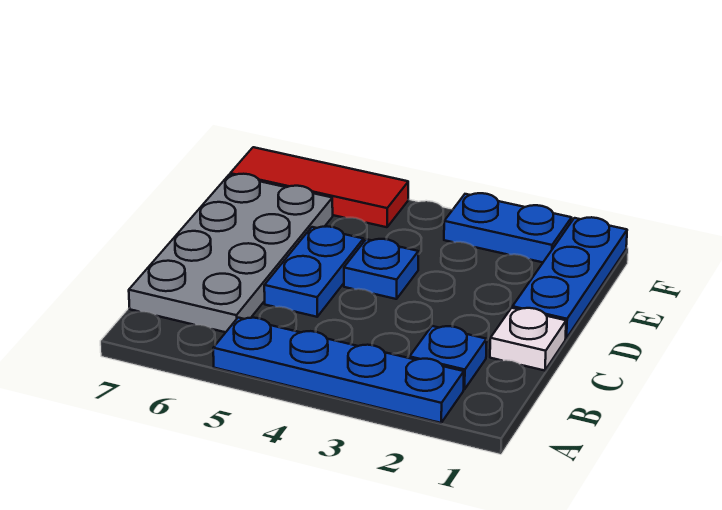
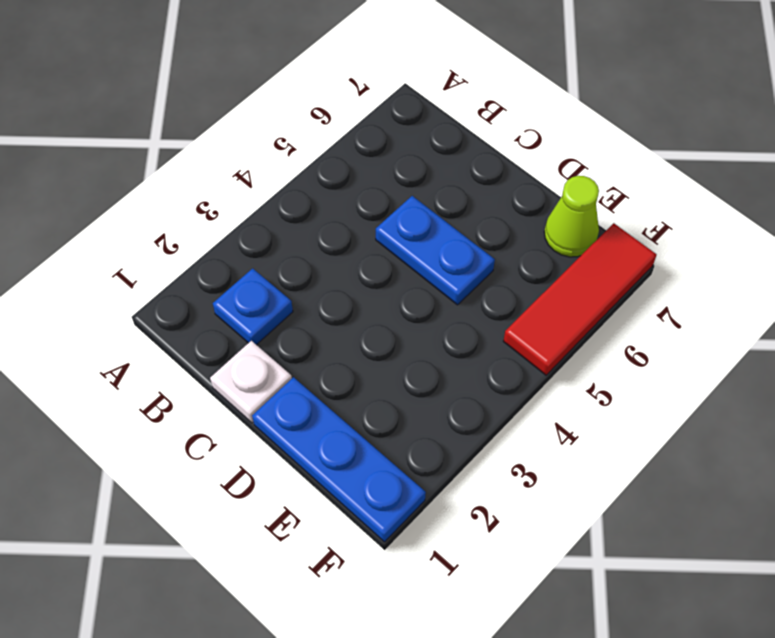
lime 1x1 cone [544,176,599,257] -> grey 2x4 plate [129,174,333,332]
none -> blue 1x4 plate [213,318,464,423]
none -> blue 1x1 plate [344,239,418,299]

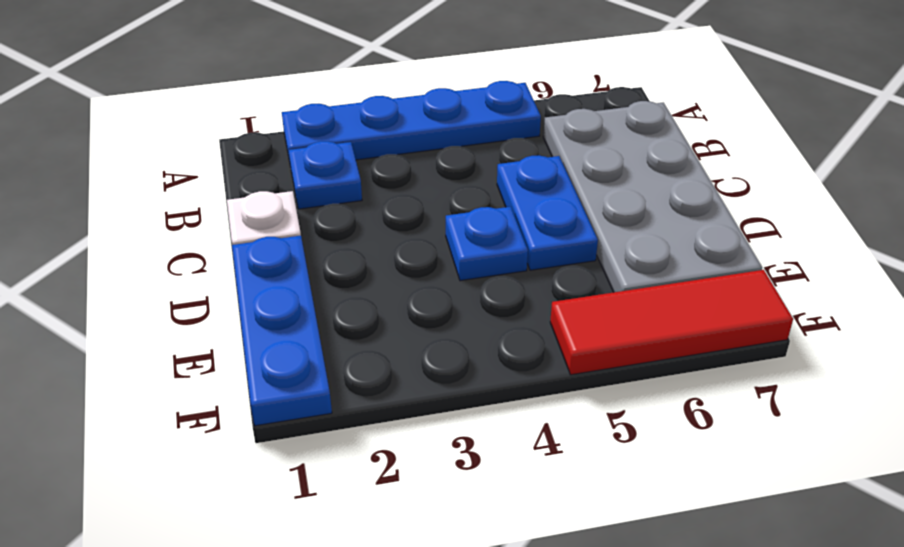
none -> blue 1x2 plate [444,193,572,262]

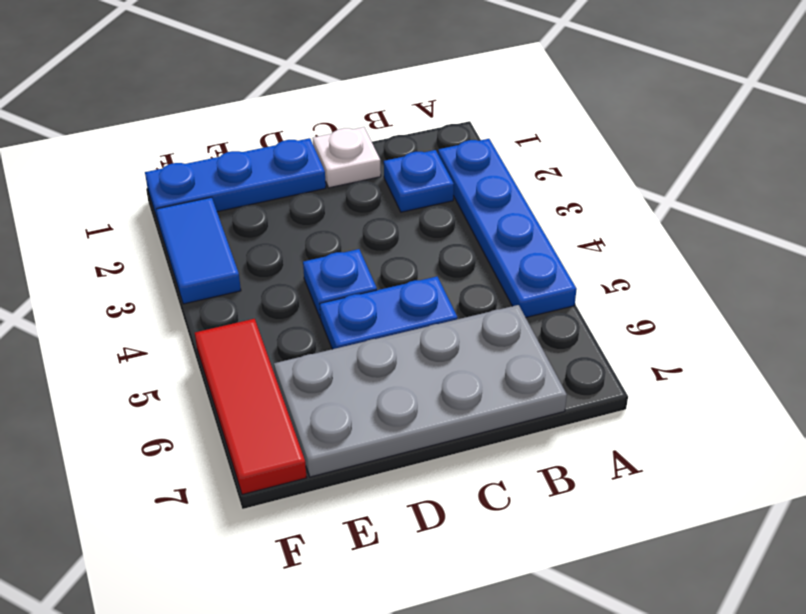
blue 1x2 tile [156,197,241,304] -> blue 1x2 plate [444,193,572,262]

